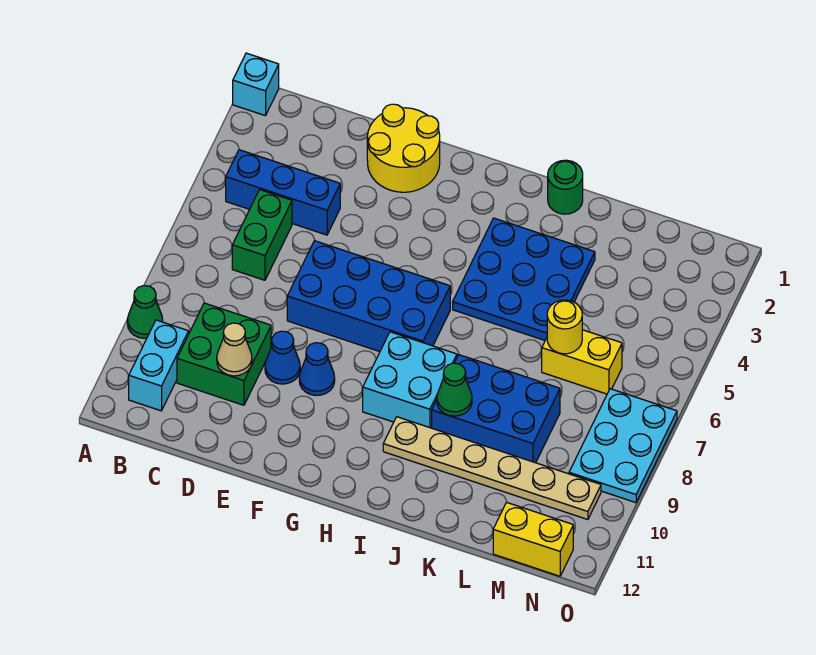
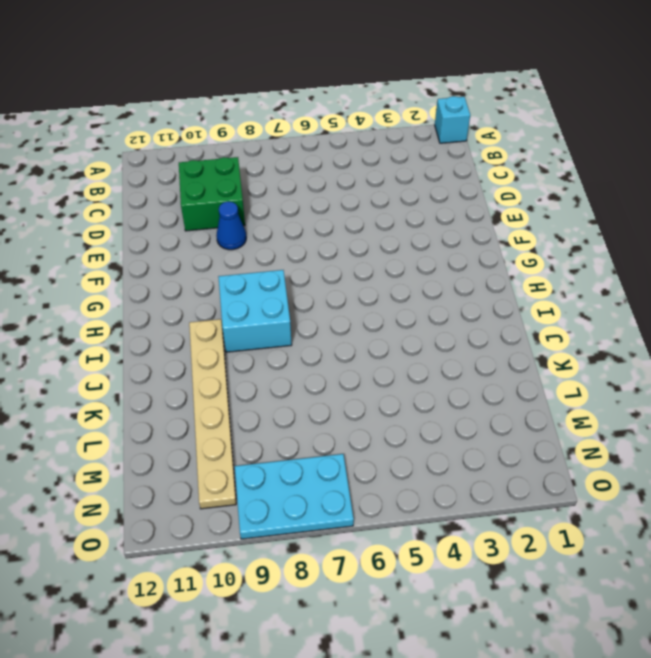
none -> green 1x1 cone [127,286,163,338]
none -> blue 1x3 brick [226,150,340,235]
none -> cyan 1x2 brick [129,320,189,411]

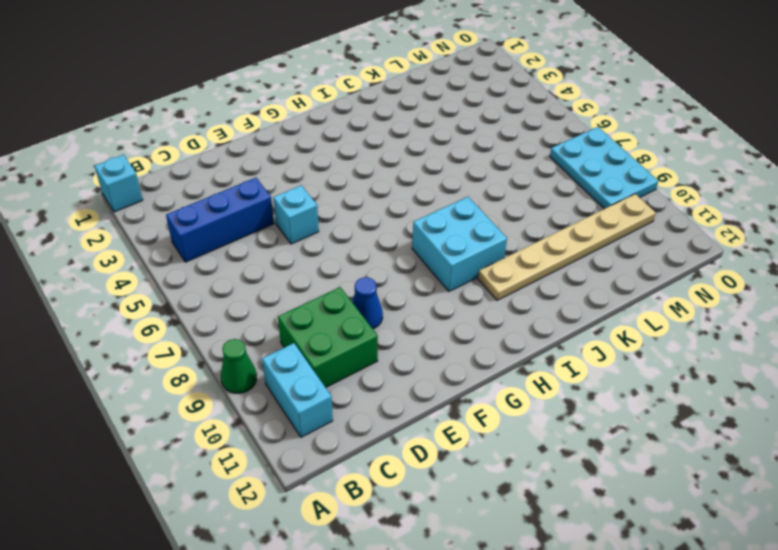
cyan 1x1 brick [273,185,319,244] -> none
none -> green 1x2 brick [232,190,292,280]
none -> yellow 2x2 round brick [367,104,440,192]
none -> blue 2x4 brick [287,241,450,352]

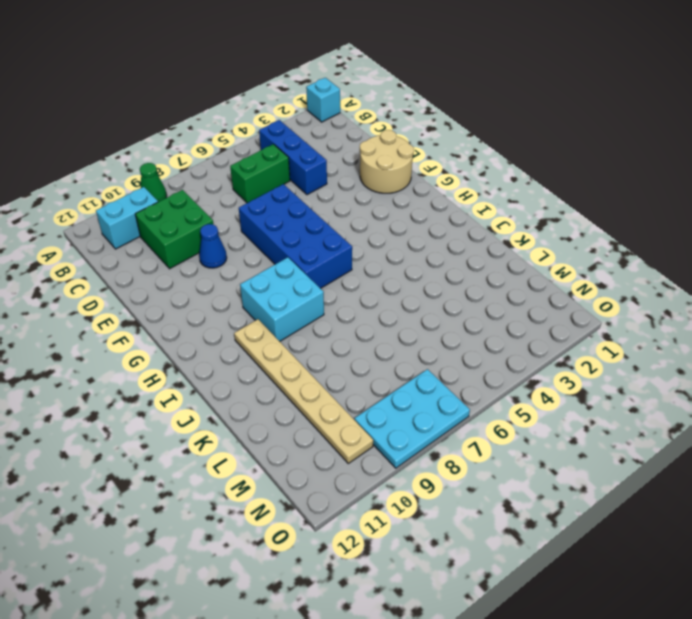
tan 2x2 round brick [360,130,414,193] -> yellow 2x2 round brick [367,104,440,192]
none -> blue 1x1 cone [299,343,335,395]
none -> blue 3x3 plate [453,218,595,340]
none -> green 1x1 round brick [548,160,583,214]

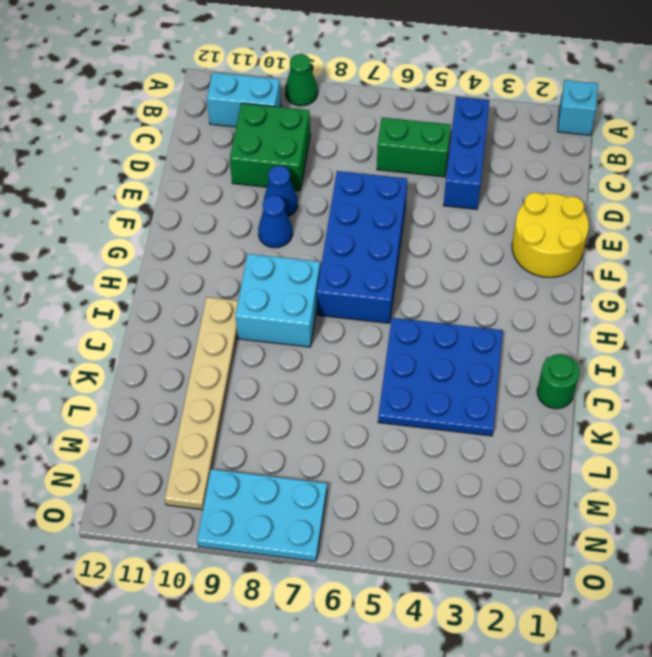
none -> blue 2x3 brick [432,355,560,463]
none -> yellow 1x2 brick [542,330,622,394]
none -> yellow 1x2 brick [493,502,573,576]

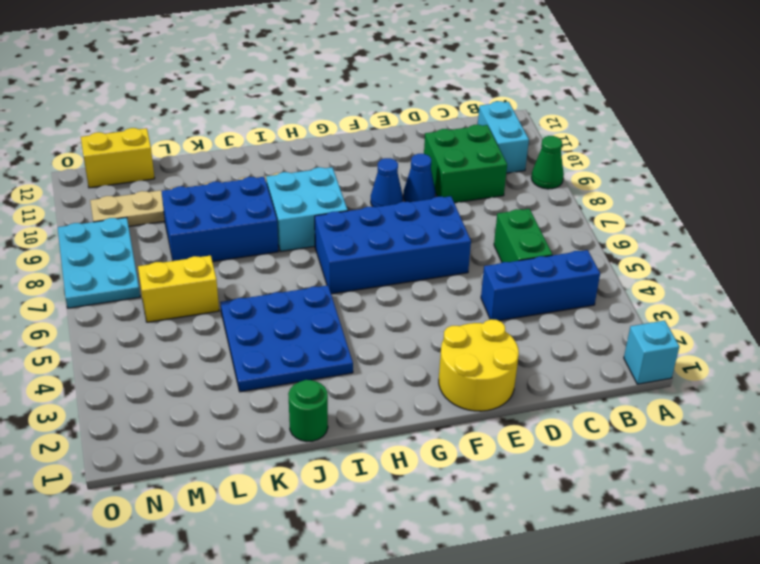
none -> tan 1x1 cone [217,323,252,376]
none -> green 1x1 cone [437,363,472,416]
none -> yellow 1x1 round brick [547,300,582,354]

